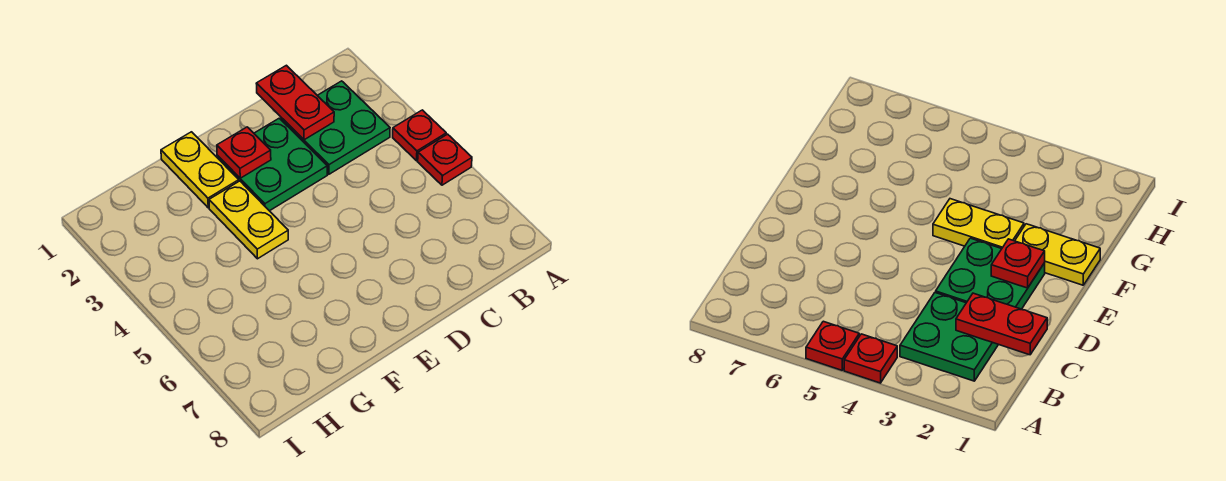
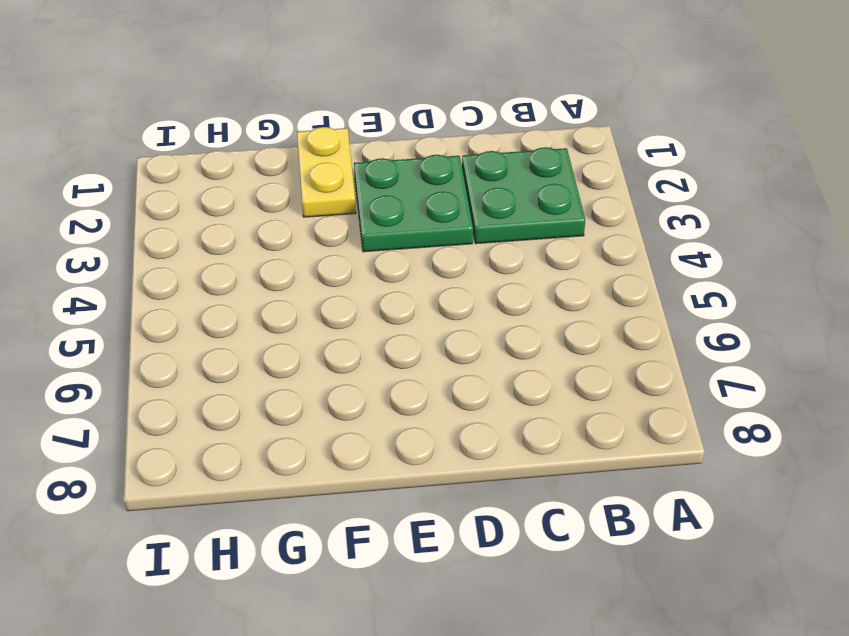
none -> red 1x1 plate [393,110,446,161]
none -> red 1x1 plate [418,134,472,185]

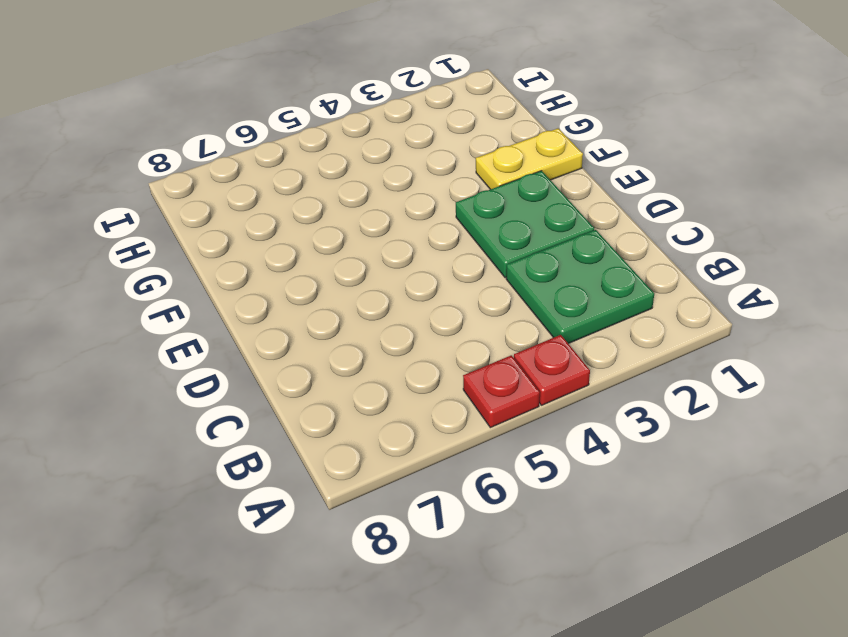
none -> yellow 1x2 plate [209,181,288,259]
none -> red 1x2 plate [256,65,334,140]

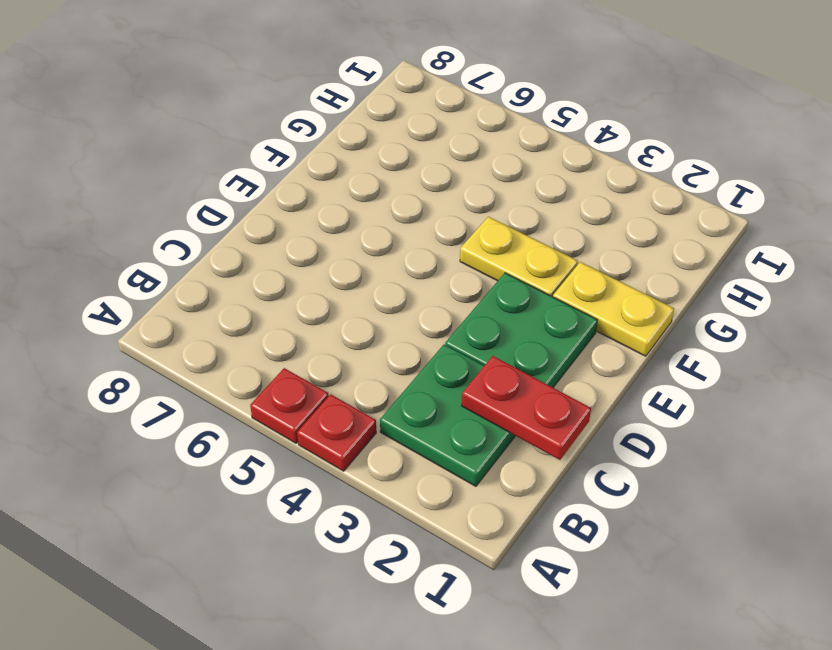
none -> red 1x1 plate [217,127,271,178]

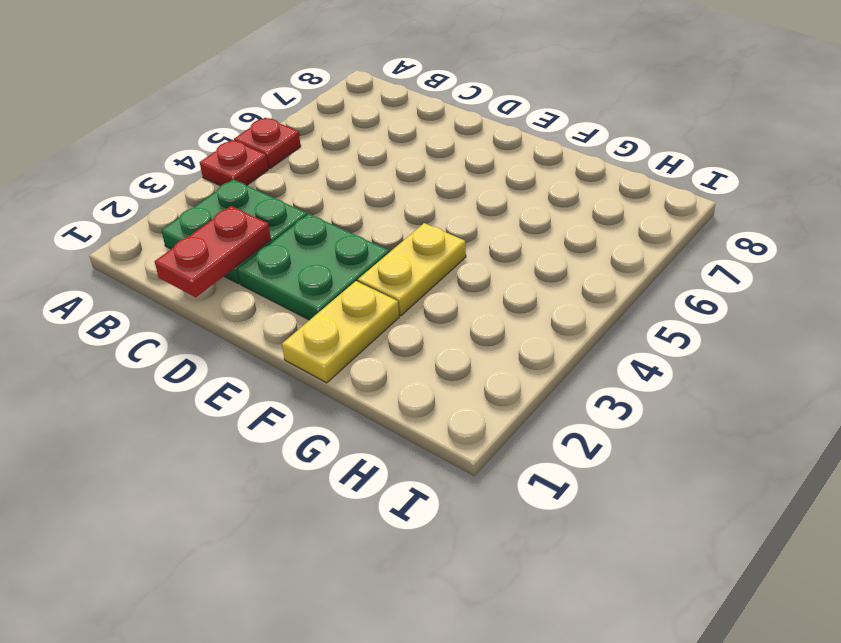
none -> red 1x1 plate [217,127,271,178]

